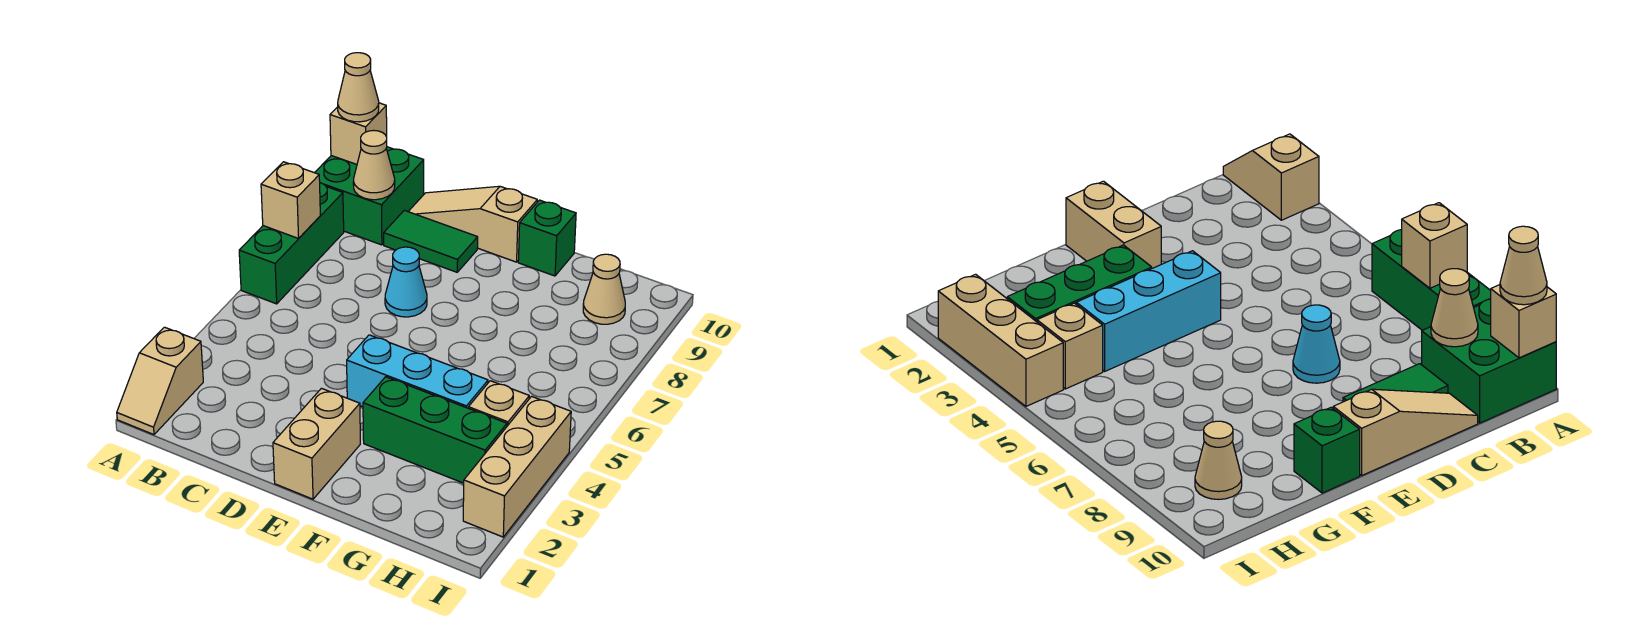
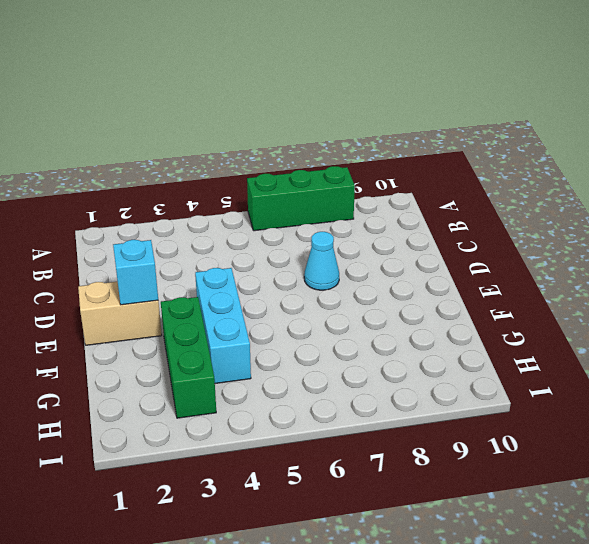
cyan 1x1 brick [113,240,158,305] -> none
none -> tan 1x2 slope [117,327,203,435]
none -> green 2x2 brick [315,147,424,245]
none -> green 1x2 tile [384,210,478,272]

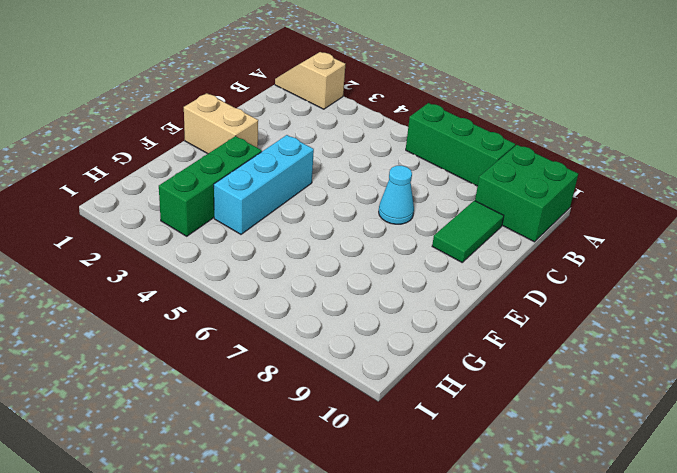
none -> tan 1x3 slope [408,186,537,262]
none -> green 1x1 brick [518,200,576,276]
none -> tan 1x1 brick [468,381,529,426]

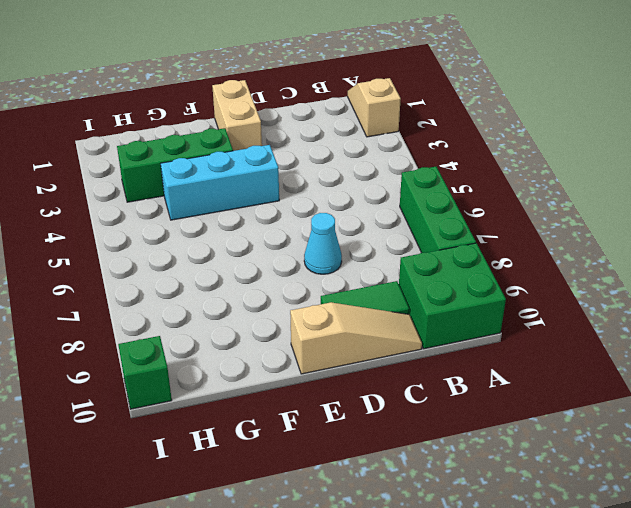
green 1x1 brick [118,336,172,409] -> green 1x1 brick moved to [518,200,576,276]
none -> tan 1x1 brick [468,381,529,426]
none -> tan 1x1 cone [583,254,625,324]
none -> tan 1x3 brick [463,396,571,537]

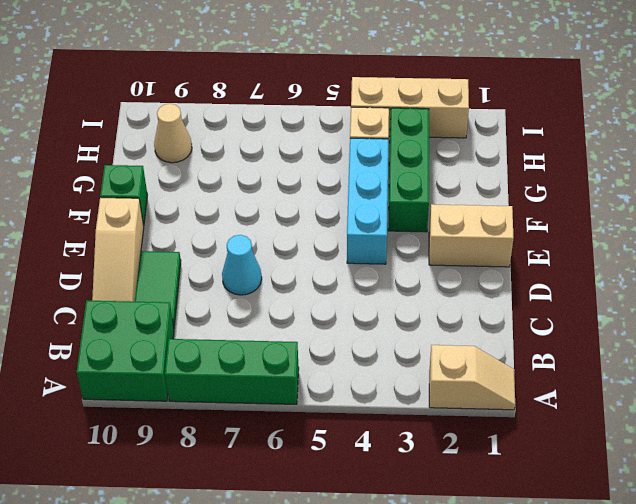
none -> tan 1x1 brick [261,162,320,238]
none -> tan 1x1 brick [330,103,387,164]
none -> tan 1x1 cone [353,130,395,200]

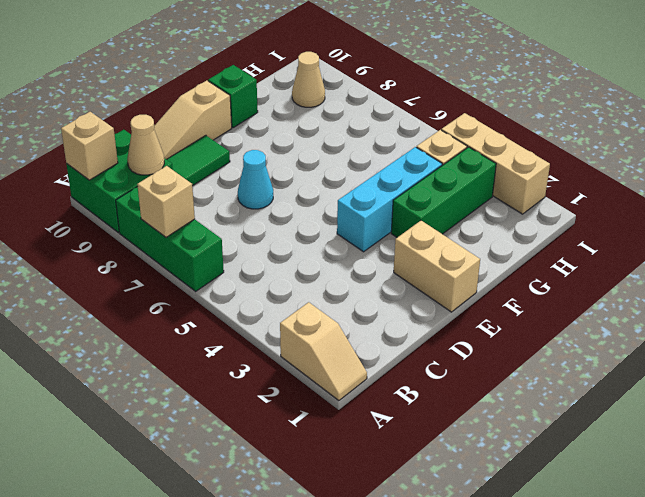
none -> tan 1x1 cone [338,53,379,122]

